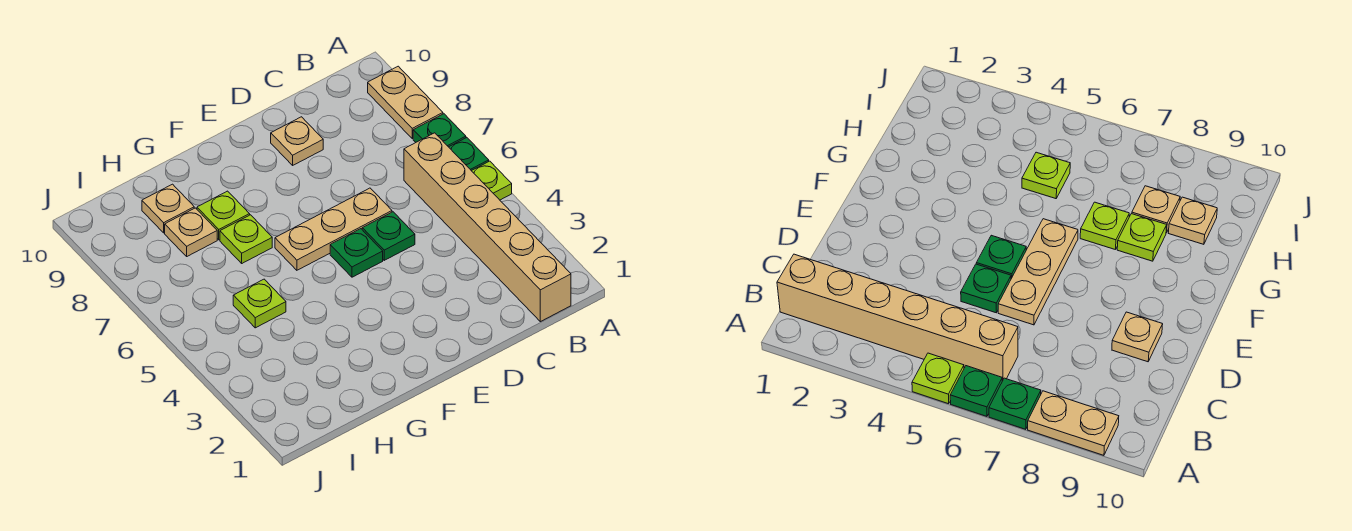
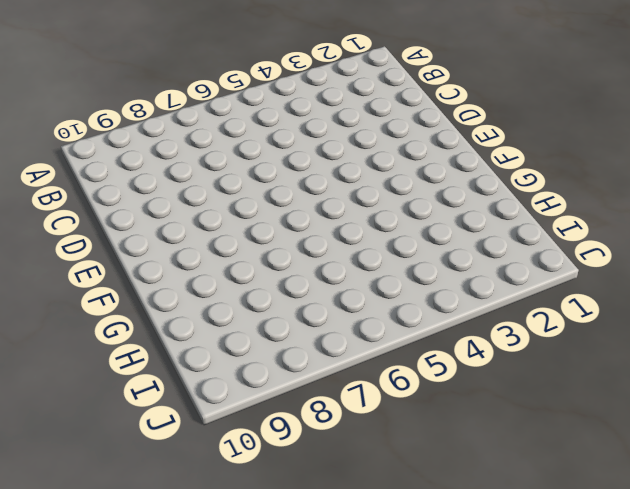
none -> lime 1x1 plate [472,161,512,200]
none -> green 1x1 plate [449,138,489,171]
none -> green 1x1 plate [413,114,466,147]

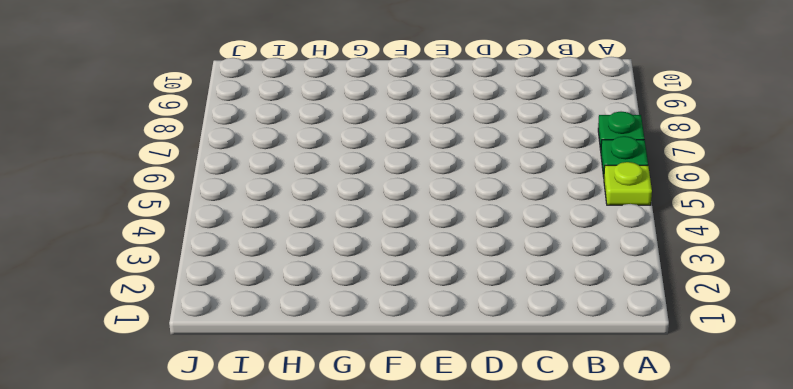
none -> tan 1x2 plate [368,66,443,139]
none -> tan 1x6 brick [404,133,571,322]
none -> green 1x1 plate [362,212,415,260]

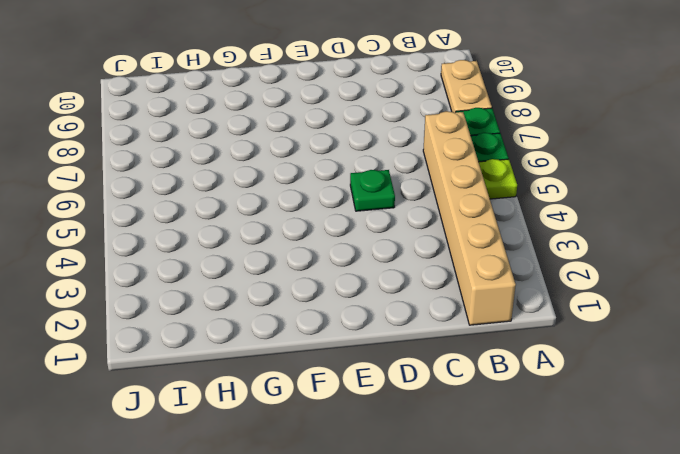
none -> tan 1x3 plate [275,188,392,270]
none -> tan 1x1 plate [271,117,323,165]
none -> green 1x1 plate [330,229,383,277]

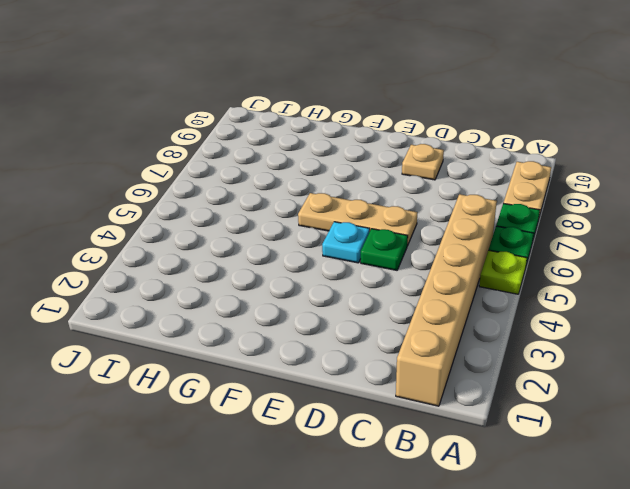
cyan 1x1 plate [322,222,369,263] -> green 1x1 plate [330,229,383,277]
none -> lime 1x1 plate [220,215,272,263]
none -> lime 1x1 plate [197,191,250,240]
none -> lime 1x1 plate [233,279,286,328]

